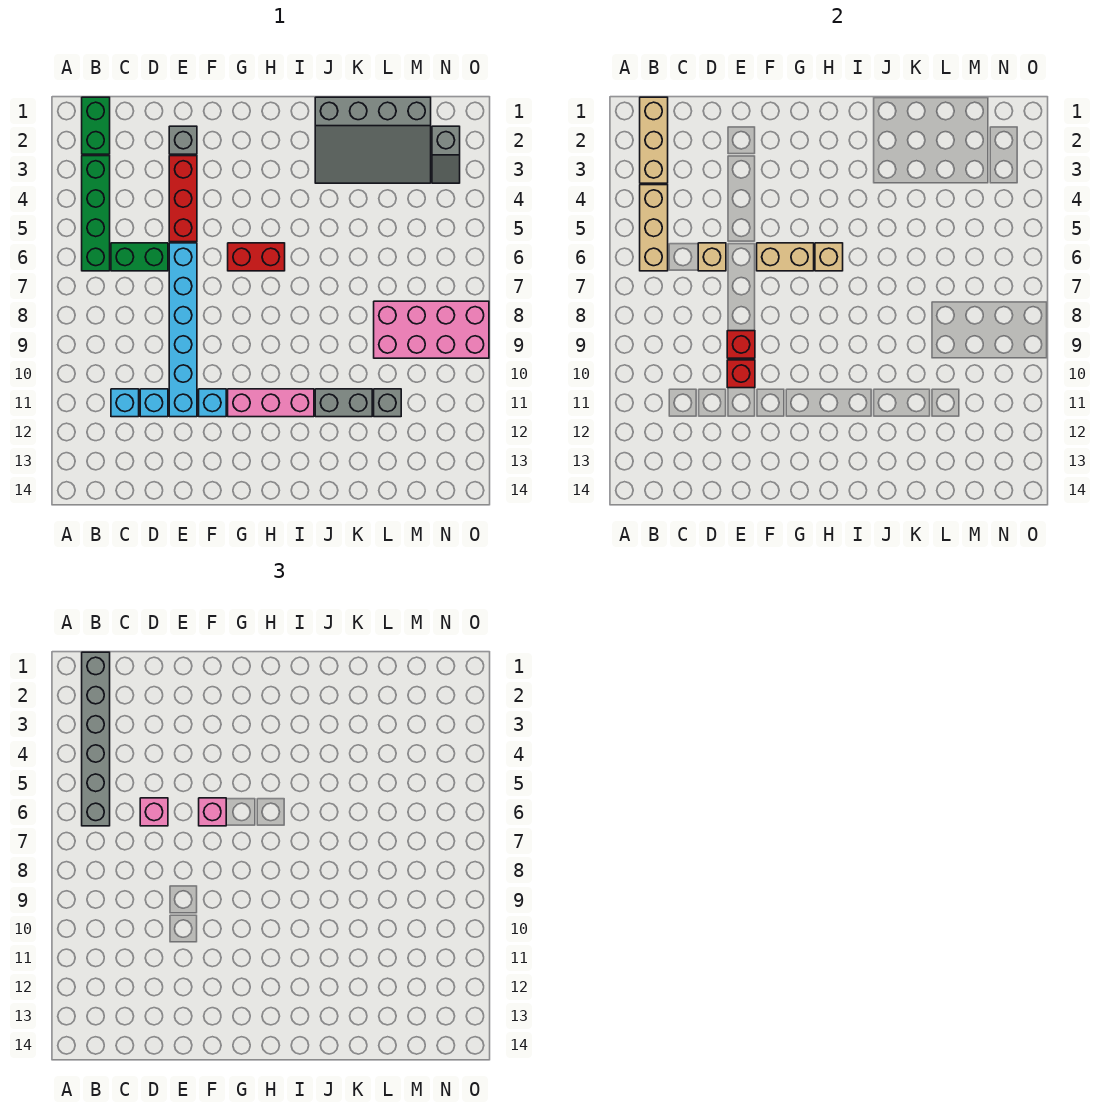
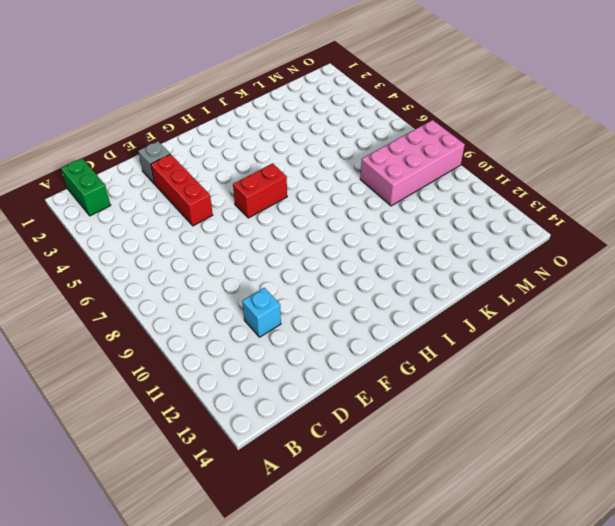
none -> green 1x4 brick [82,156,110,271]
none -> green 1x2 brick [111,243,168,271]
none -> cyan 1x1 brick [111,389,139,417]

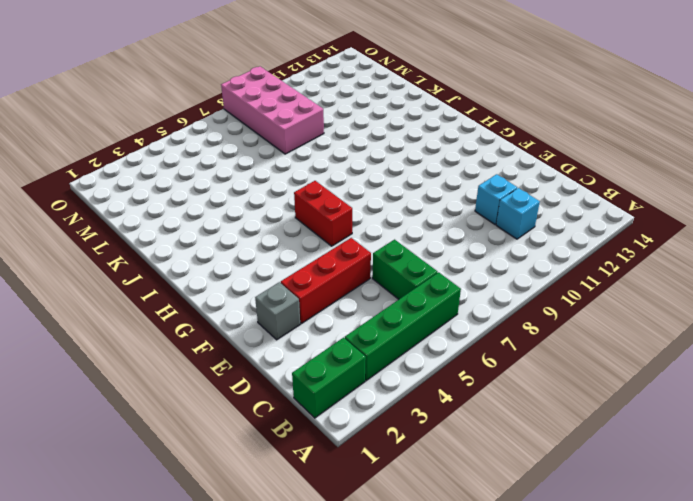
none -> cyan 1x6 brick [169,243,197,417]
none -> cyan 1x1 brick [199,389,226,417]
none -> pink 1x3 brick [228,389,314,417]

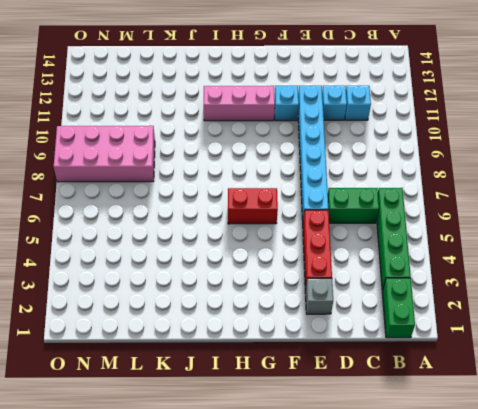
none -> grey 3x4 slope [315,97,431,183]
none -> grey 1x2 brick [315,389,372,417]
none -> grey 1x1 brick [374,389,401,417]

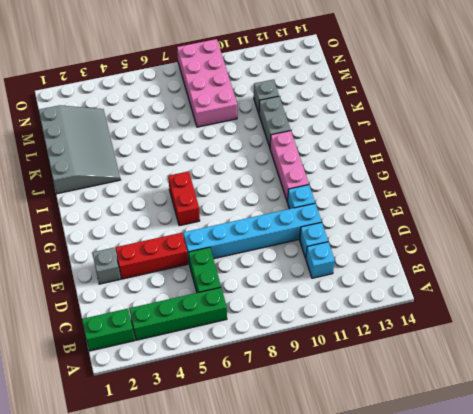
none -> grey 1x2 slope [432,126,460,183]
none -> tan 1x3 brick [640,97,668,183]
none -> tan 1x3 brick [640,185,668,271]

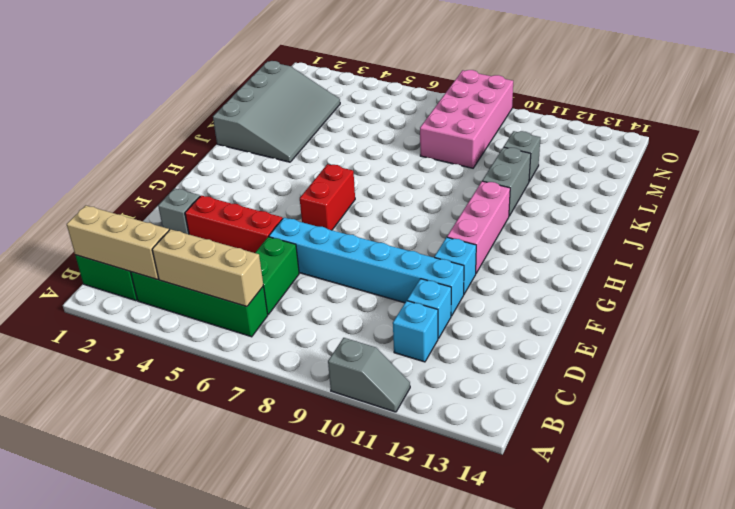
grey 1x2 slope [328,338,410,412] -> grey 1x2 slope moved to [432,126,460,183]
none -> tan 1x1 brick [698,243,726,271]
none -> red 1x1 brick [727,331,755,358]
none -> red 1x1 brick [727,360,755,388]

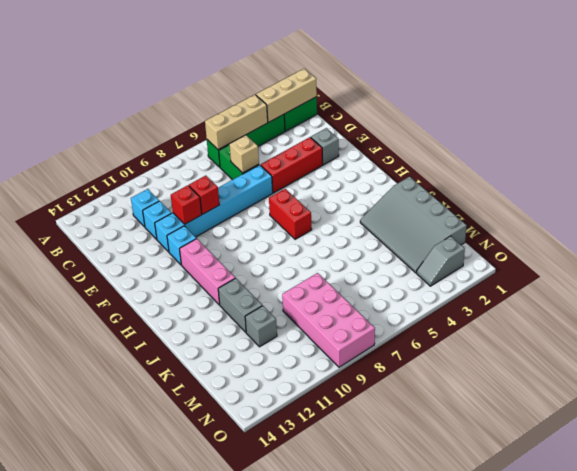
none -> tan 1x2 brick [757,243,814,271]
none -> tan 1x1 brick [815,243,843,271]
none -> grey 1x6 brick [82,652,110,826]

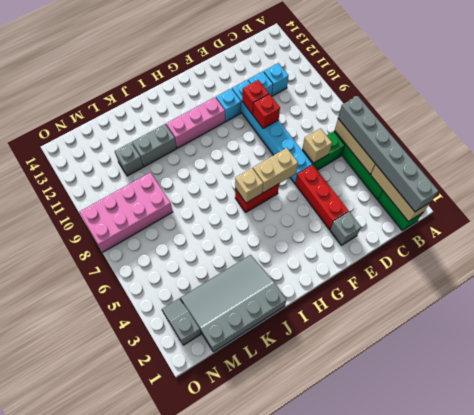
none -> pink 1x1 brick [140,798,168,826]
none -> pink 1x1 brick [199,798,226,826]

